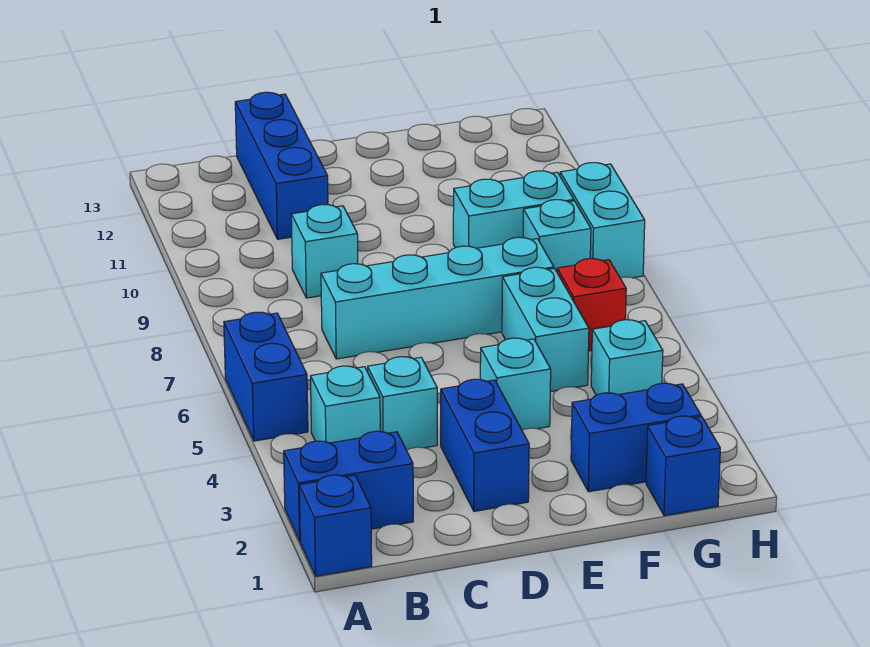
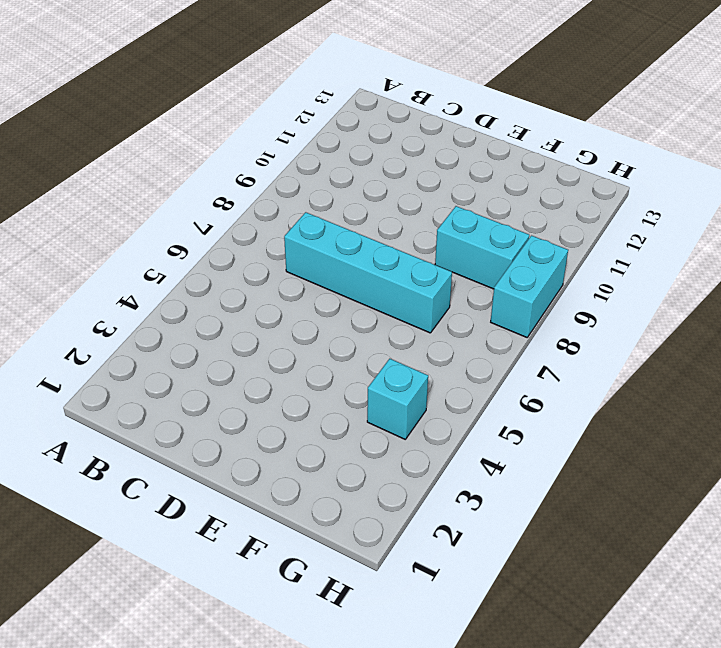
none -> blue 1x1 brick [299,475,372,576]
none -> blue 1x2 brick [284,431,413,541]
none -> blue 1x2 brick [224,312,308,441]

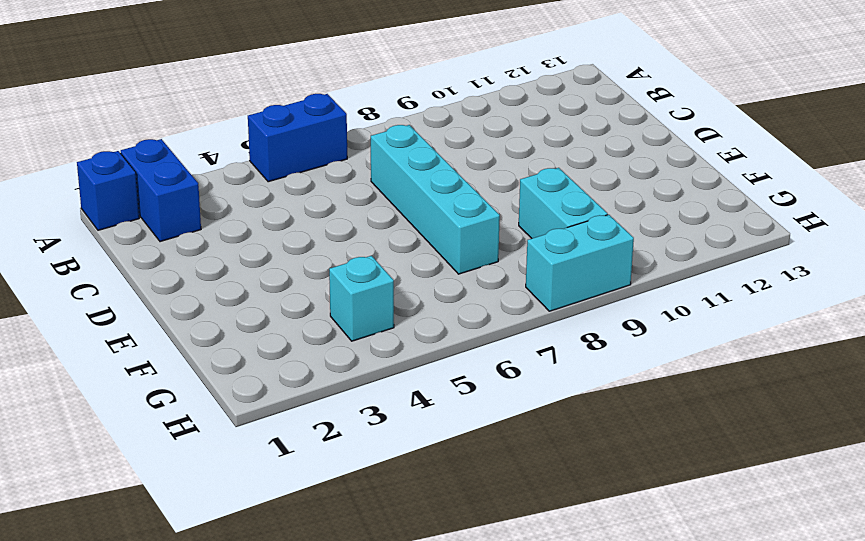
none -> cyan 1x1 brick [311,366,380,443]
none -> cyan 1x1 brick [368,357,437,450]
none -> cyan 1x1 brick [291,205,358,298]

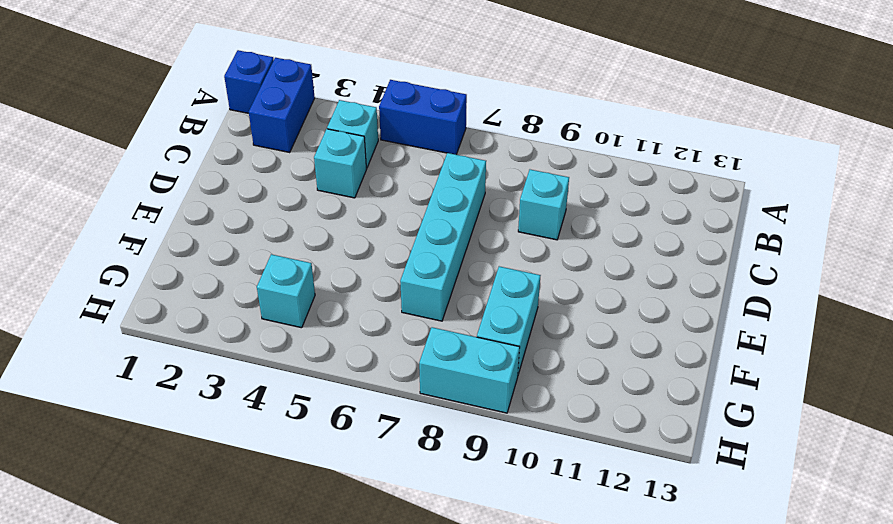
none -> blue 1x3 brick [235,92,328,239]
none -> blue 1x2 brick [441,379,529,511]
none -> cyan 1x1 brick [480,338,551,430]

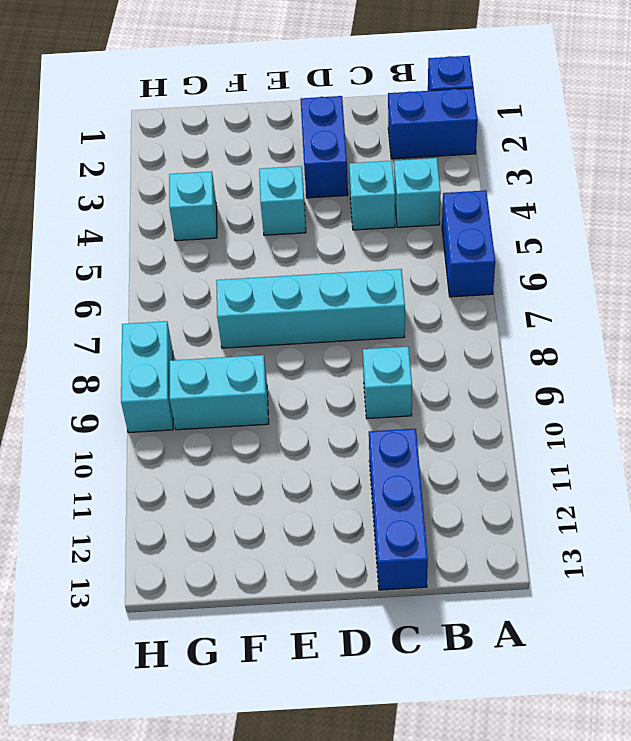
none -> blue 1x2 brick [571,383,701,492]
none -> cyan 1x2 brick [502,267,589,392]
none -> blue 1x1 brick [646,416,720,516]

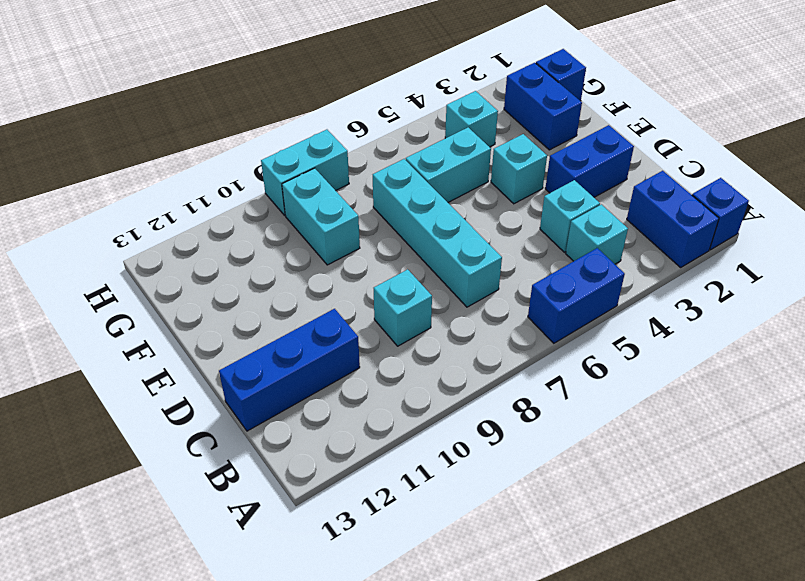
none -> red 1x1 brick [557,259,626,351]
none -> cyan 1x1 brick [523,200,591,272]

